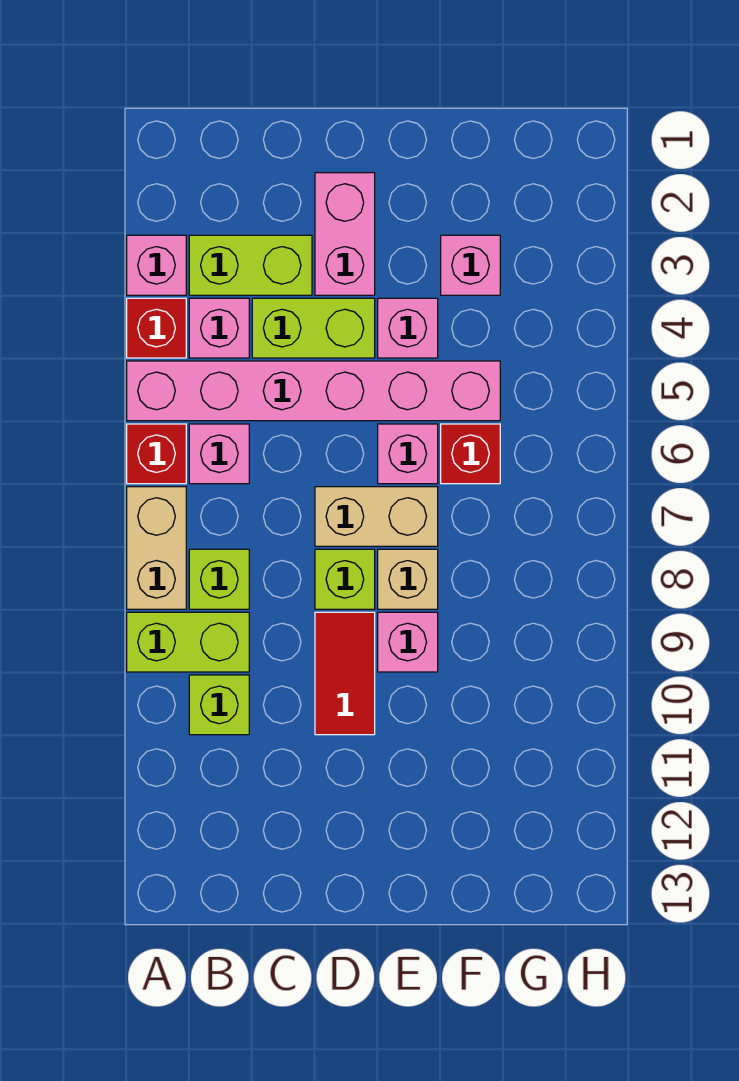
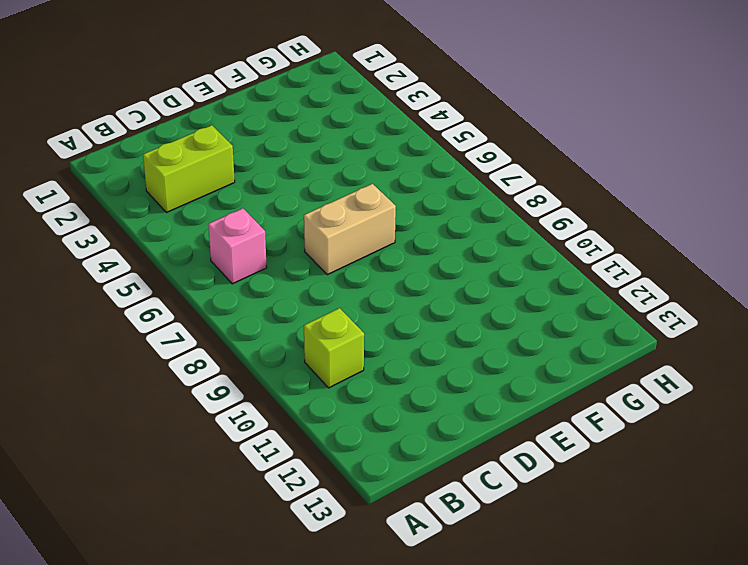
none -> pink 1x1 brick [127,235,186,295]
none -> red 1x1 brick [127,298,186,358]
none -> pink 1x6 brick [127,361,500,421]

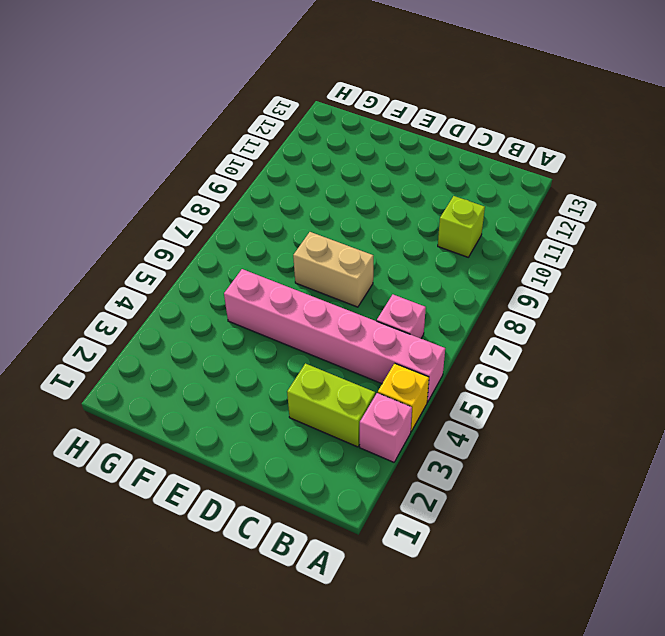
yellow 1x1 brick [378,363,429,431] -> red 1x1 brick [127,298,186,358]
none -> red 1x1 brick [127,424,186,484]
none -> tan 1x2 brick [127,487,186,609]
none -> lime 1x2 brick [127,612,249,672]

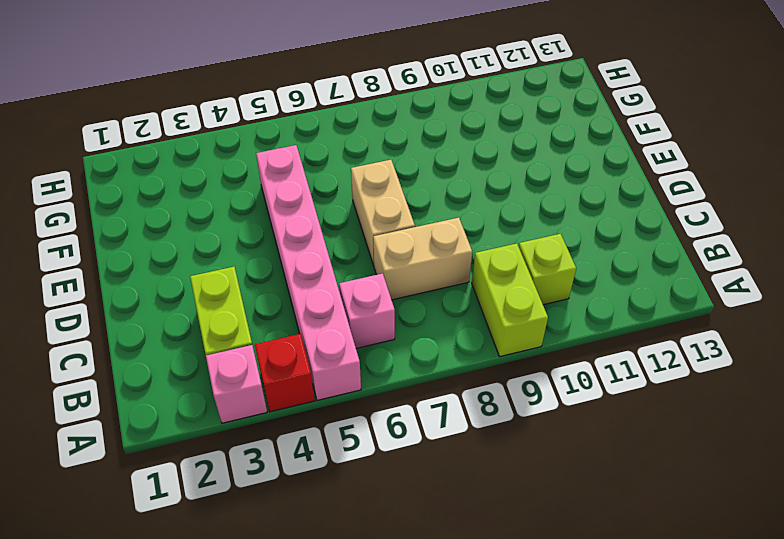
tan 1x2 brick [373,218,472,300] -> tan 1x2 brick moved to [127,487,186,609]
none -> red 1x1 brick [127,424,186,484]
none -> pink 1x1 brick [189,298,249,358]
none -> lime 1x1 brick [189,549,249,609]

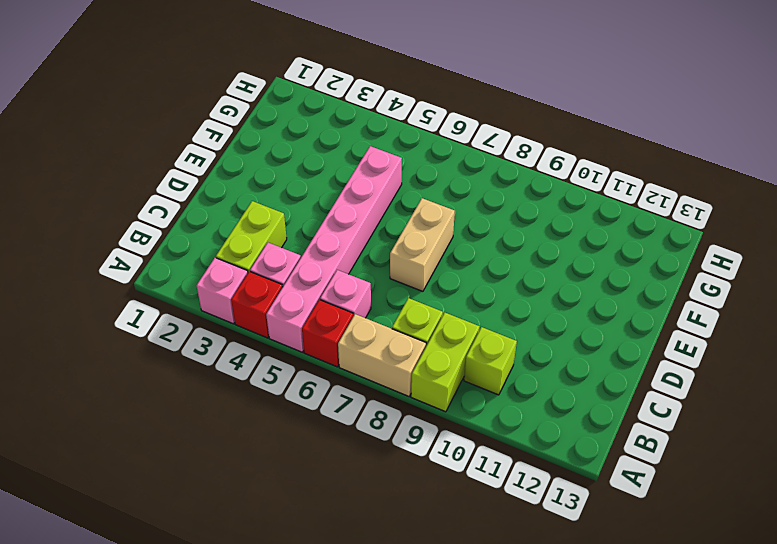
none -> lime 1x2 brick [252,298,375,358]
none -> pink 1x2 brick [315,173,375,295]
none -> lime 1x1 brick [315,549,375,609]

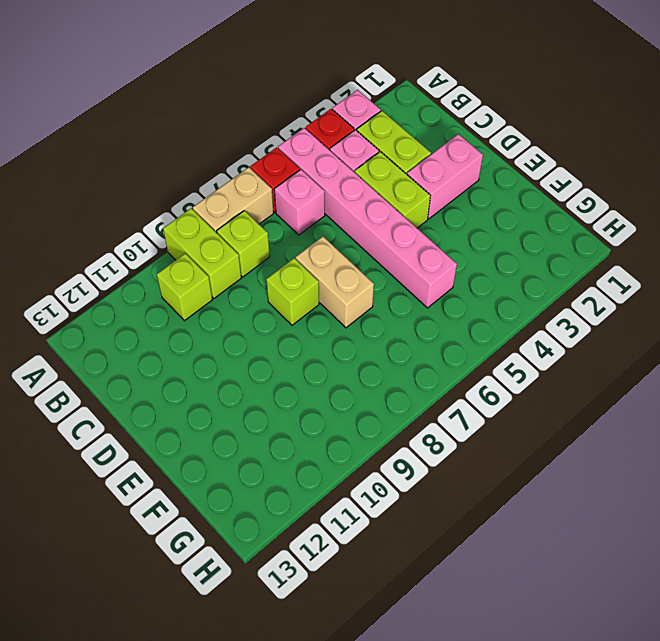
none -> red 1x2 tile [315,612,375,735]
none -> pink 1x1 brick [378,298,438,358]
none -> pink 1x1 brick [378,424,438,484]

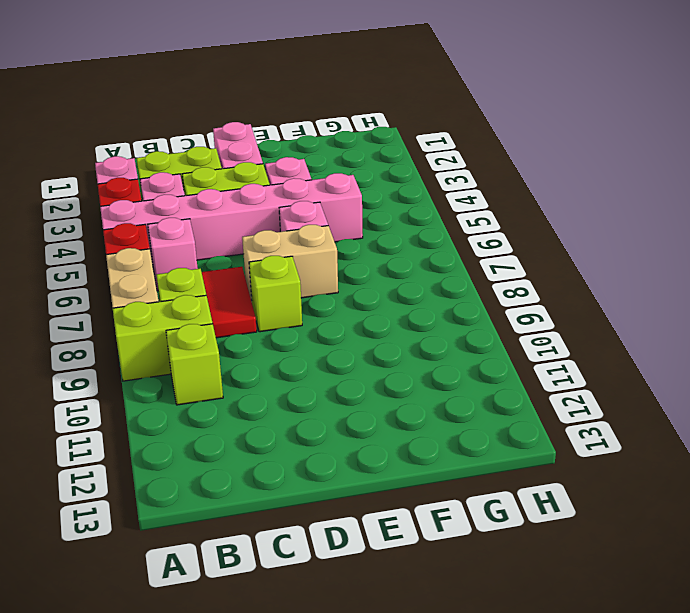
red 1x2 tile [202,267,257,338] -> red 1x2 tile moved to [315,612,375,735]
none -> tan 1x1 brick [378,549,438,609]
none -> pink 1x1 brick [378,612,438,672]
none -> pink 1x1 brick [441,235,500,295]

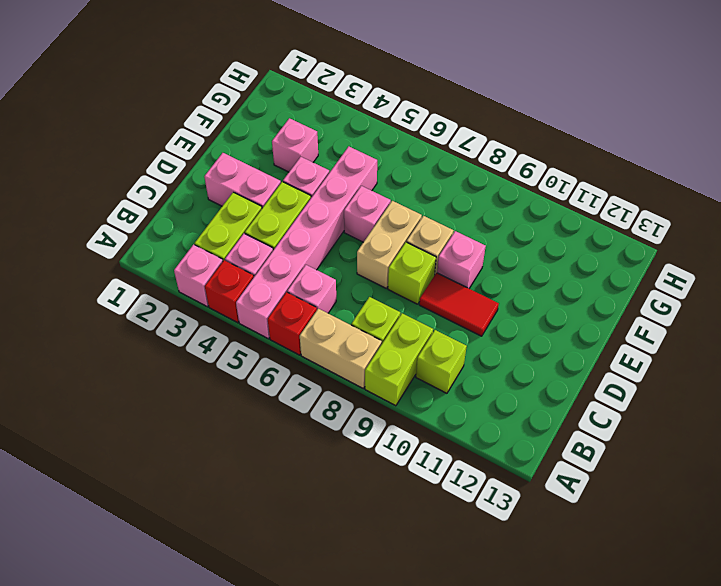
none -> red 1x1 brick [441,424,500,484]

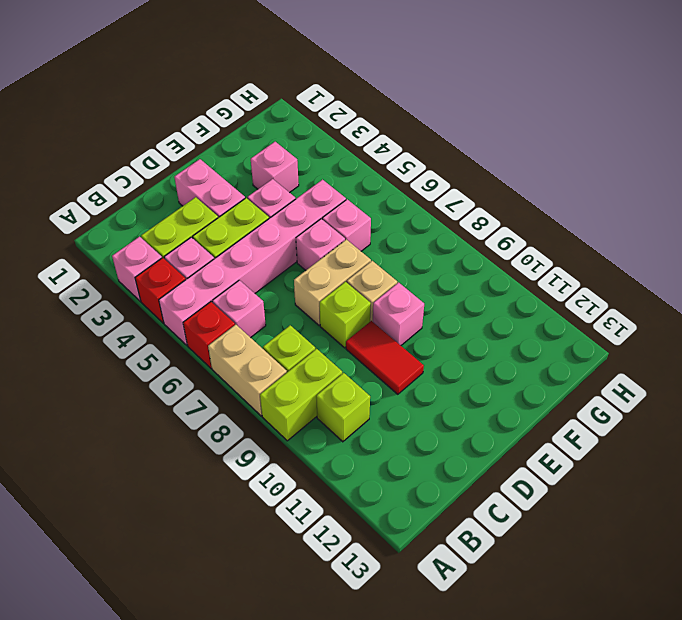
pink 1x1 brick [322,199,371,251] -> red 1x1 brick [441,424,500,484]

